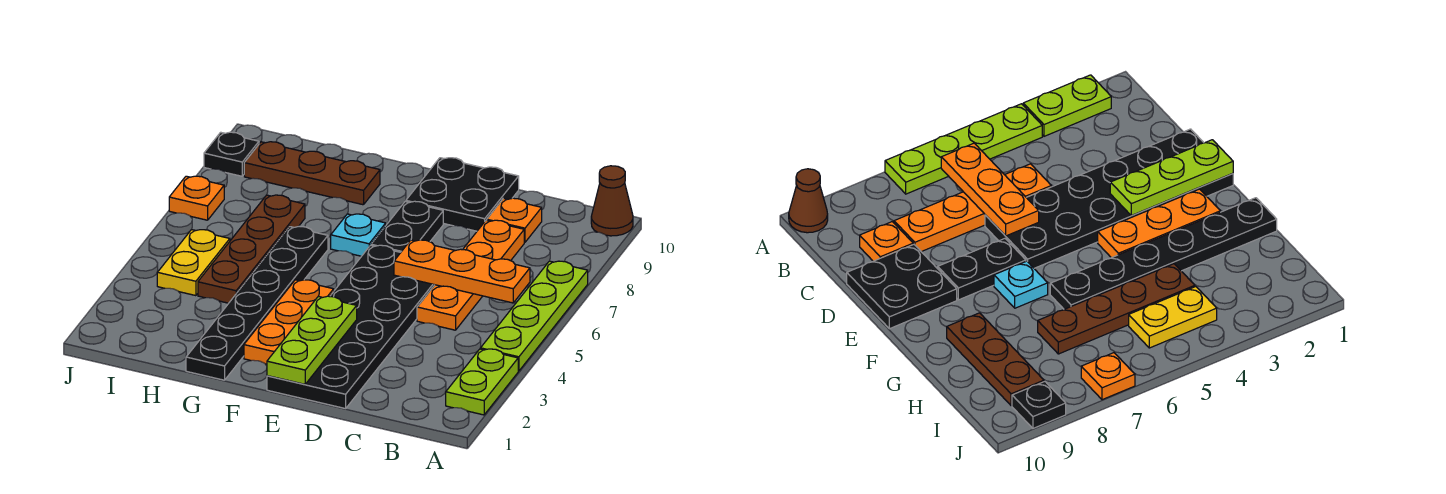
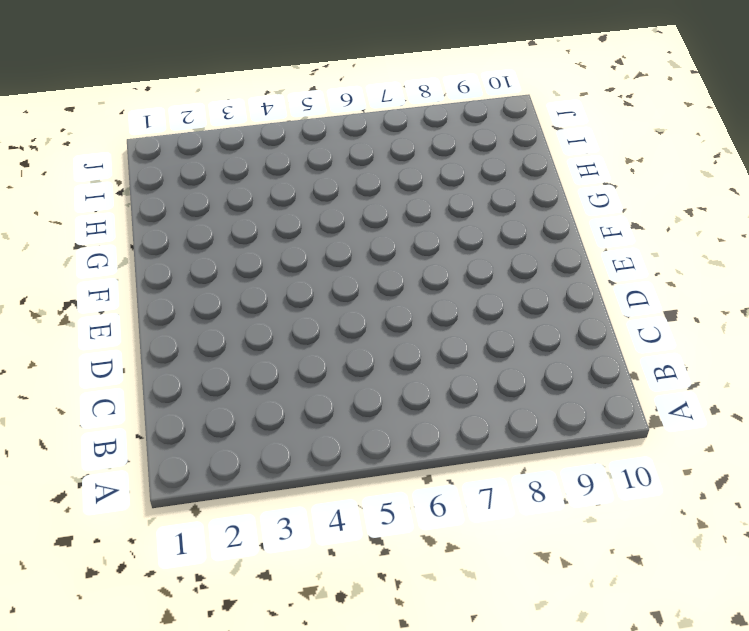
none -> lime 1x2 plate [446,349,518,415]
none -> lime 1x4 plate [481,261,588,371]
none -> brown 1x1 cone [591,166,633,236]

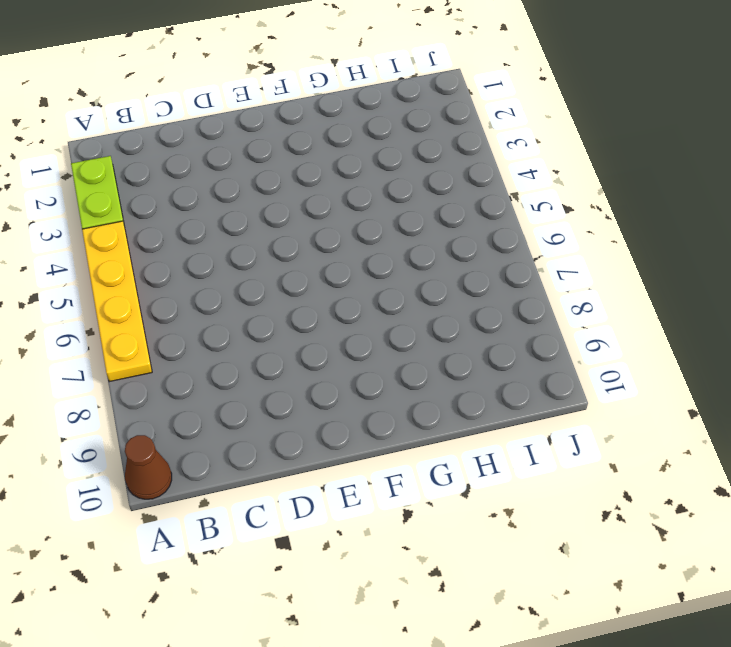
yellow 1x4 plate [82,221,152,382] -> lime 1x4 plate [481,261,588,371]
none -> orange 1x4 plate [417,220,524,330]
none -> orange 1x1 plate [487,198,542,242]
none -> black 2x6 plate [267,245,434,409]

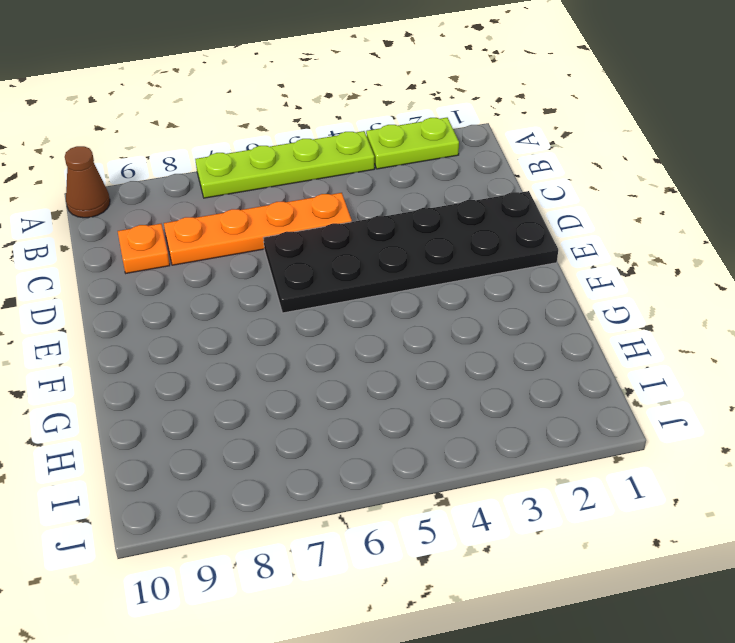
none -> black 2x2 plate [406,158,519,231]
none -> black 1x2 plate [371,201,443,252]
none -> orange 1x3 plate [244,280,334,364]

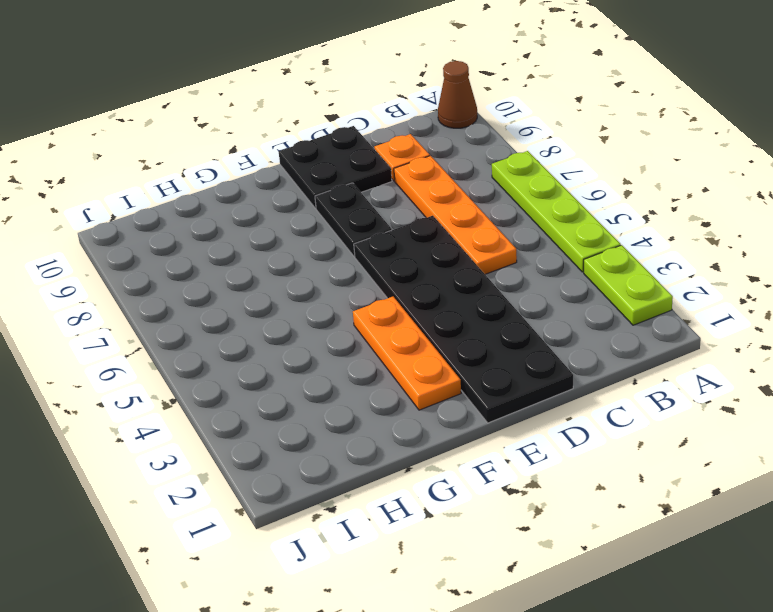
none -> cyan 1x1 plate [331,214,386,256]
none -> black 1x6 plate [186,226,328,380]
none -> brown 1x3 plate [244,142,380,205]

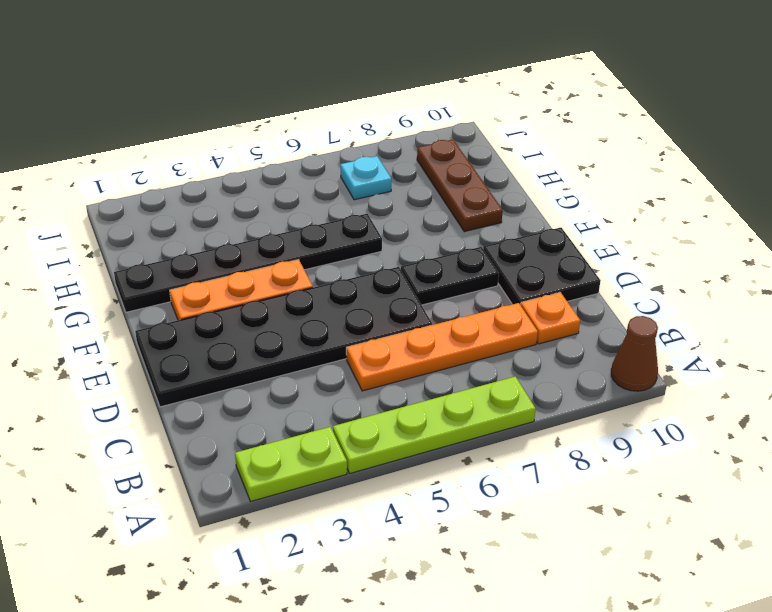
cyan 1x1 plate [340,156,391,200] -> cyan 1x1 plate moved to [331,214,386,256]
none -> brown 1x4 plate [198,195,305,303]
none -> yellow 1x2 plate [157,230,230,296]
none -> orange 1x1 plate [169,176,224,220]

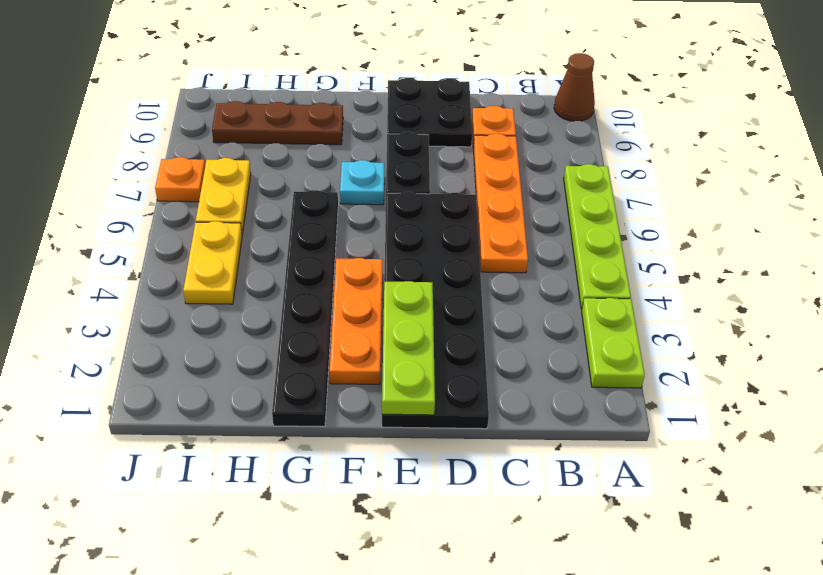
yellow 1x2 plate [196,158,251,234] -> none
none -> brown 1x4 plate [198,195,305,303]
none -> black 1x1 plate [204,132,259,176]
none -> orange 1x3 plate [394,240,530,303]

